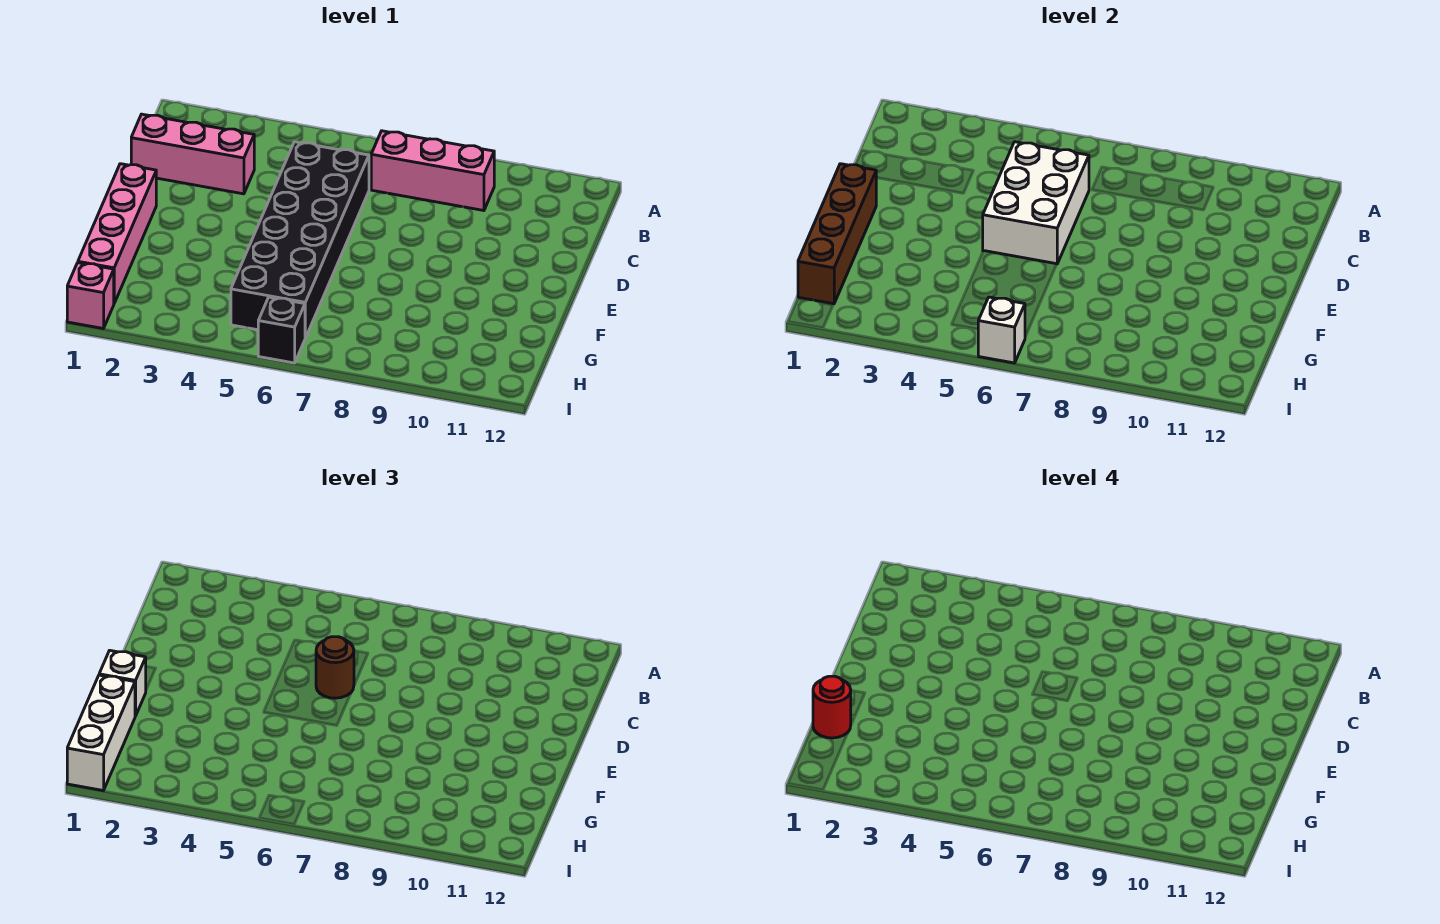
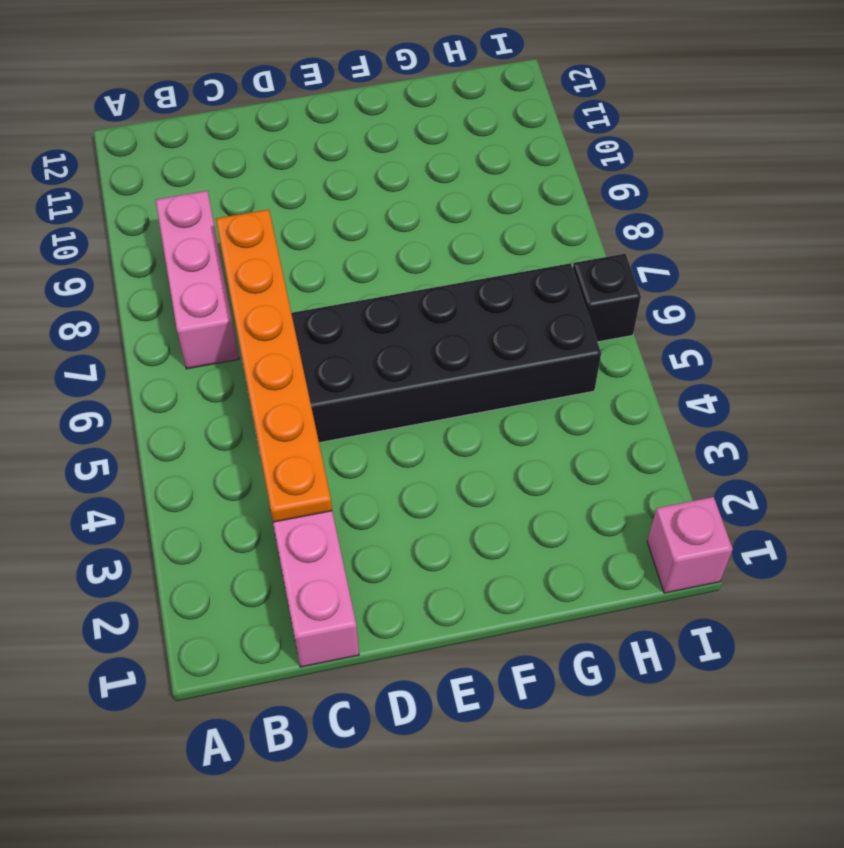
orange 1x6 plate [216,209,332,522] -> white 2x3 brick [983,142,1089,264]
none -> pink 1x4 brick [78,164,156,303]
none -> brown 1x4 brick [798,164,876,304]
none -> white 1x1 brick [978,297,1025,363]

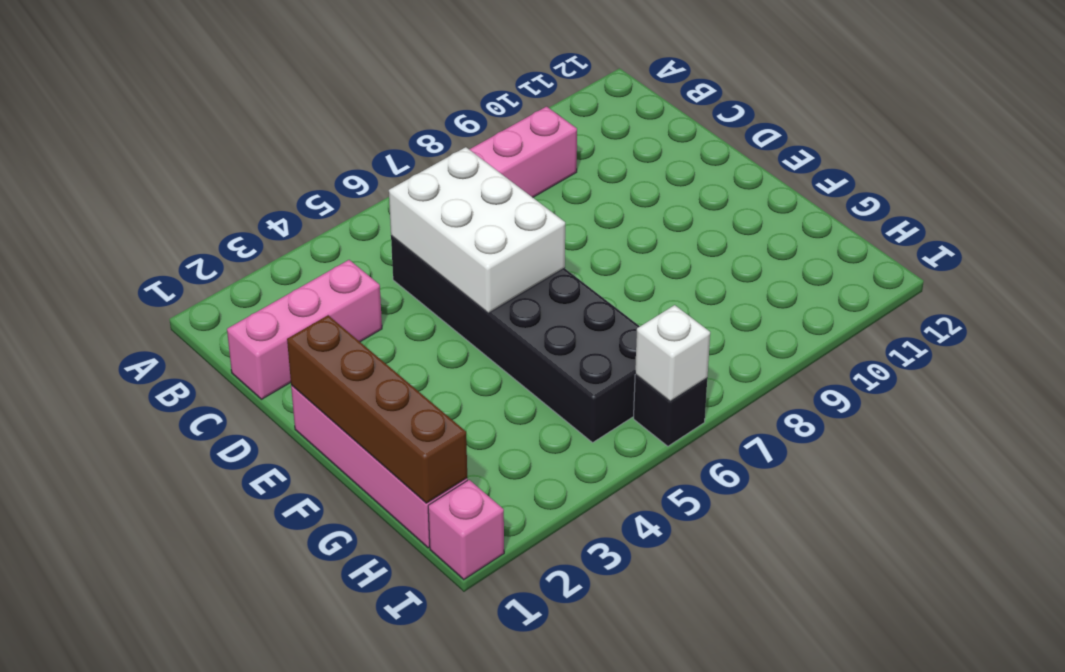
none -> brown 1x1 round brick [316,637,354,698]
none -> white 1x1 brick [99,650,146,716]
none -> white 1x3 brick [67,675,135,791]

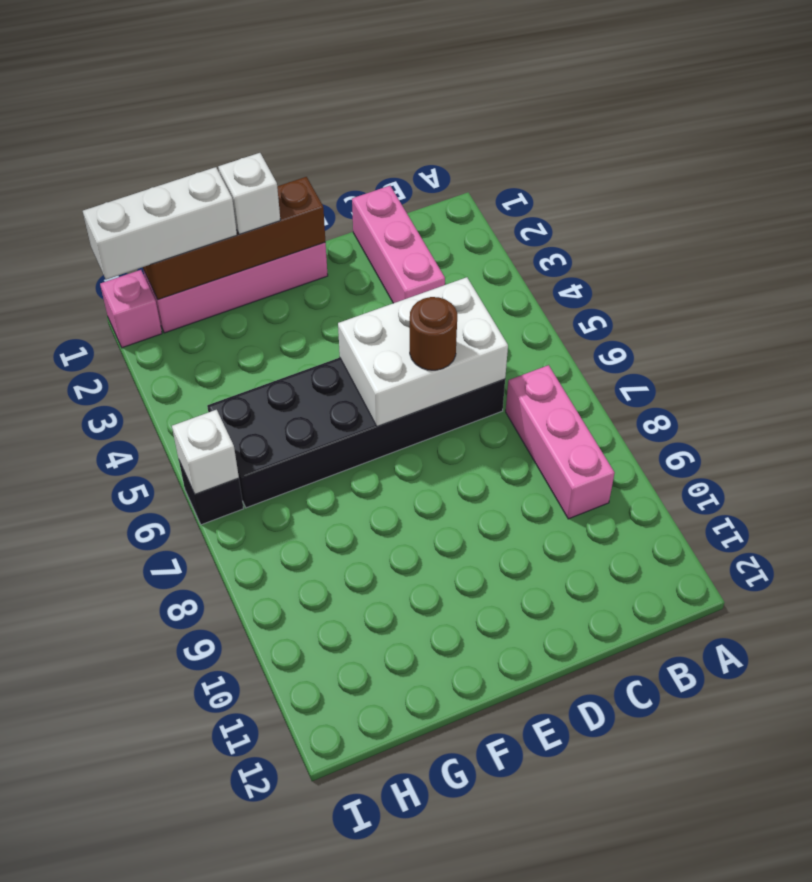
none -> red 1x1 round brick [813,676,851,738]

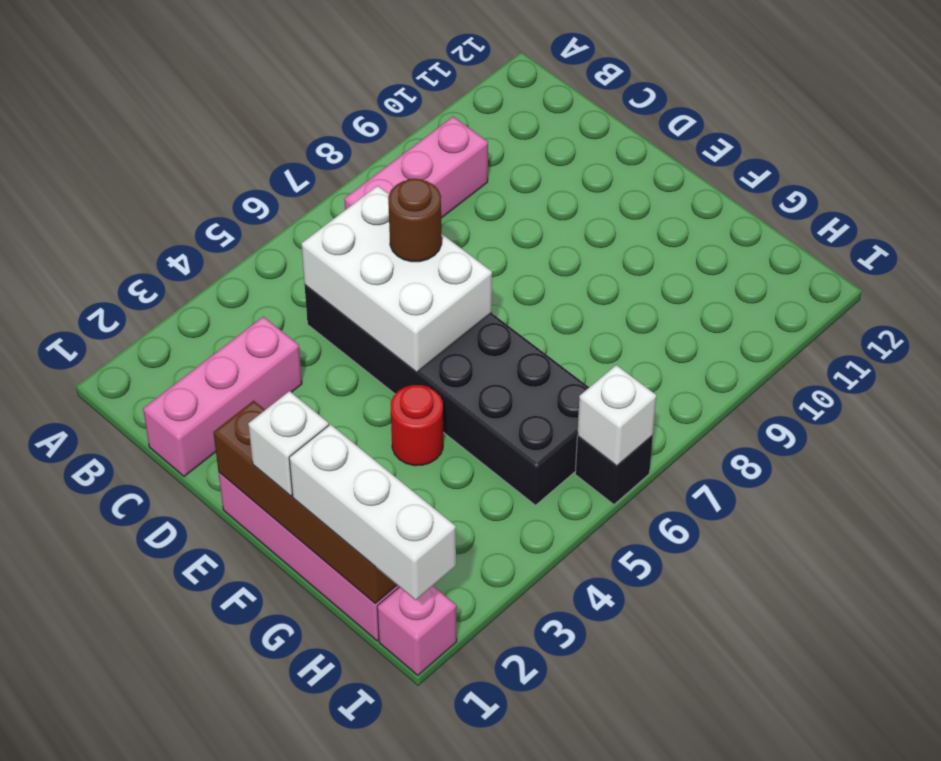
red 1x1 round brick [391,385,443,466] -> red 1x1 round brick moved to [813,676,851,738]

